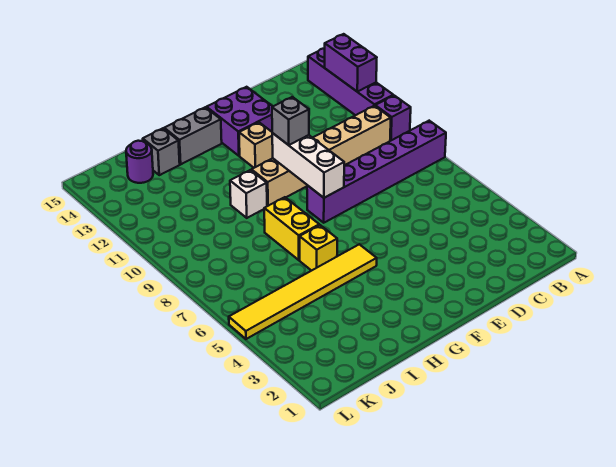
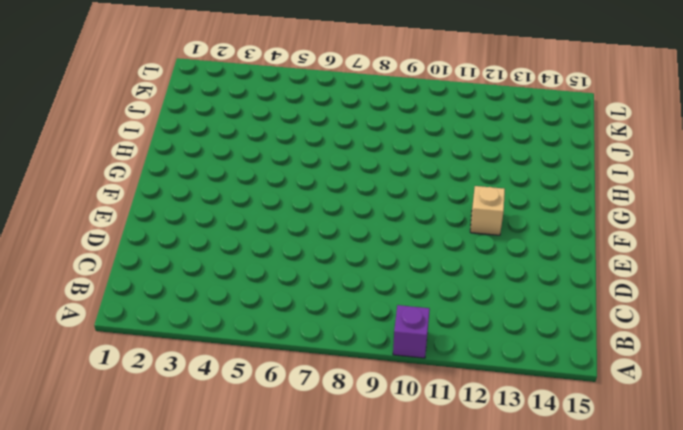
none -> purple 1x6 brick [307,121,446,223]
none -> purple 1x4 brick [308,48,393,115]
none -> tan 1x6 brick [251,106,391,206]

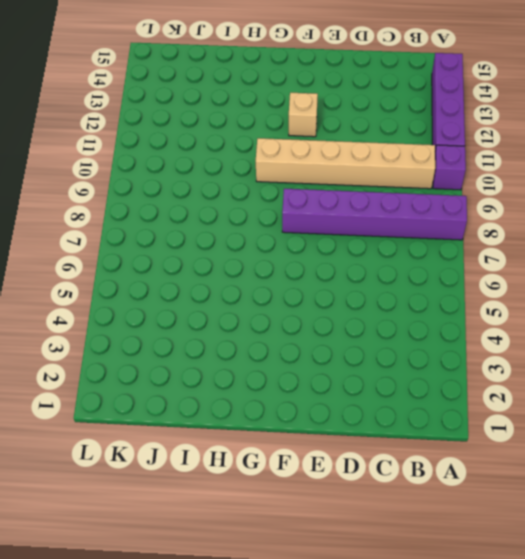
none -> purple 2x2 brick [206,87,273,156]
none -> yellow 1x6 tile [229,244,377,339]
none -> grey 1x2 brick [164,107,222,164]

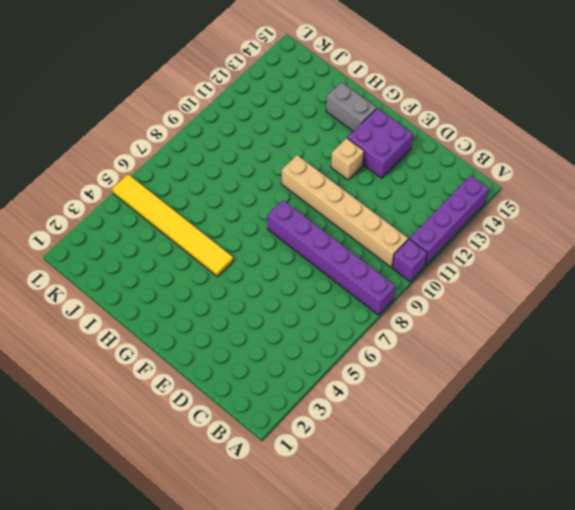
none -> yellow 1x1 brick [300,225,337,271]
none -> yellow 1x2 brick [264,197,319,260]
none -> white 1x1 brick [230,170,267,218]

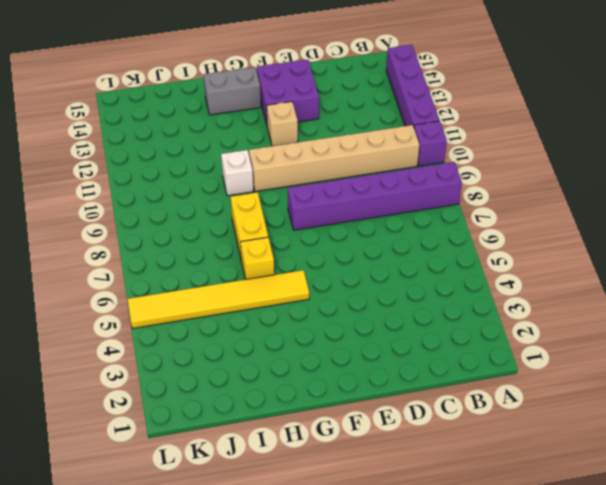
none -> grey 1x1 brick [143,128,180,175]
none -> purple 1x1 round brick [126,141,153,183]
none -> purple 1x2 brick [325,34,377,92]

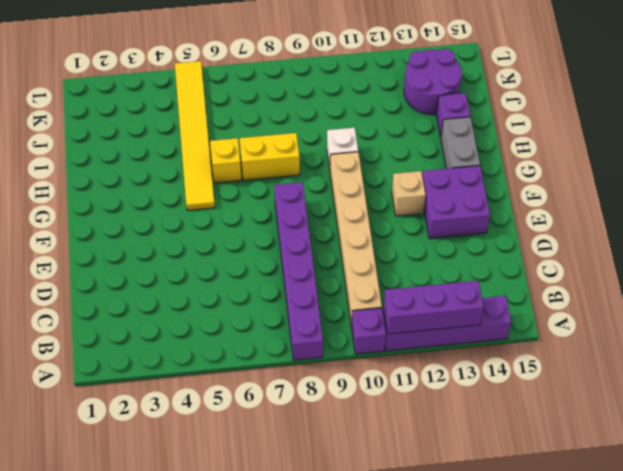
purple 1x3 brick [384,281,484,334] -> purple 1x2 brick [325,34,377,92]
purple 1x1 brick [437,93,470,137] -> grey 1x1 brick [143,128,180,175]
purple 2x2 round brick [404,49,462,115] -> purple 1x1 round brick [126,141,153,183]
none -> white 1x3 brick [272,133,345,198]
none -> grey 1x1 brick [272,97,309,145]

